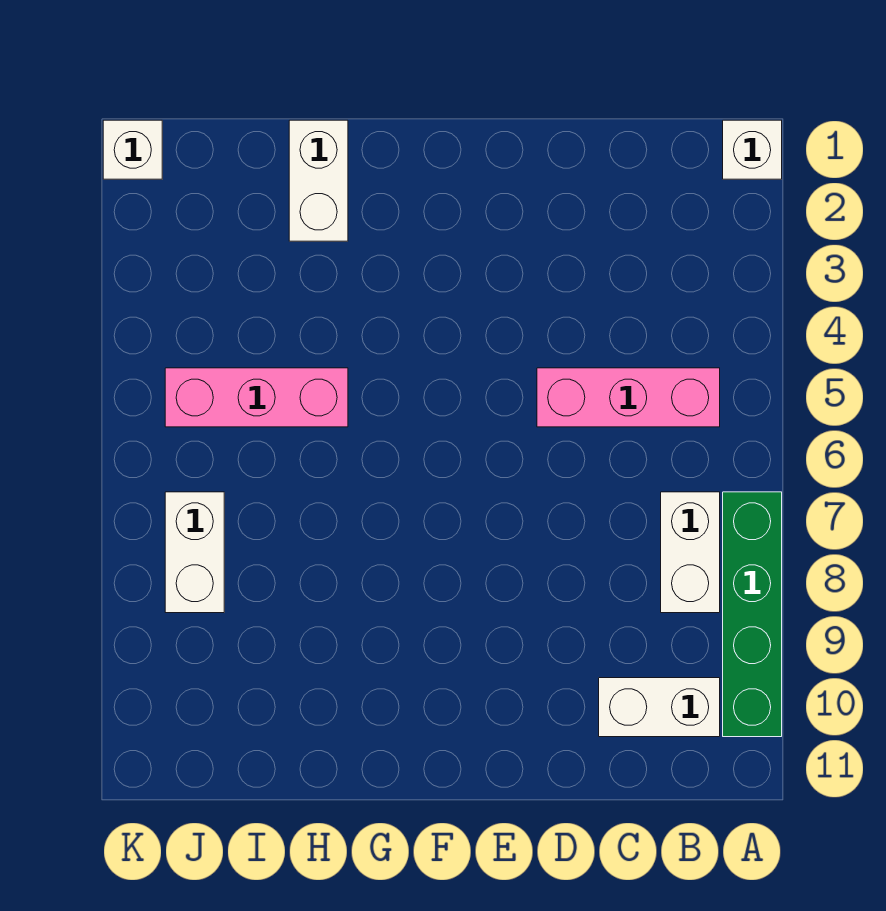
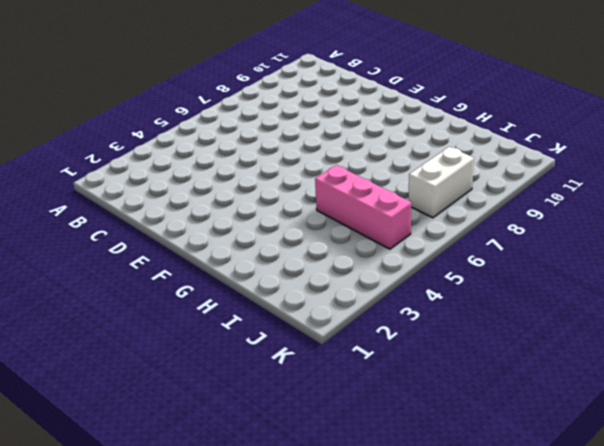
none -> white 1x1 brick [723,120,782,179]
none -> green 1x4 brick [723,492,782,737]

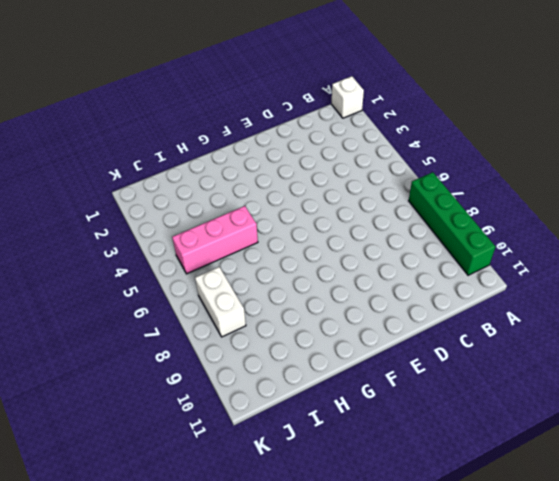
none -> pink 1x3 brick [537,368,720,427]
none -> white 1x2 brick [661,492,720,613]

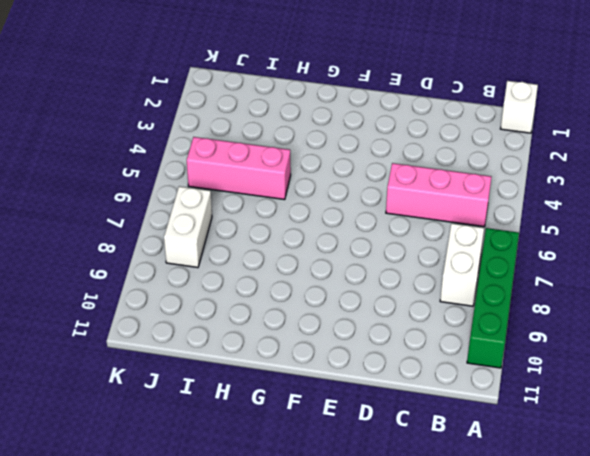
none -> white 1x2 brick [599,678,720,737]
none -> white 1x2 brick [289,120,348,241]

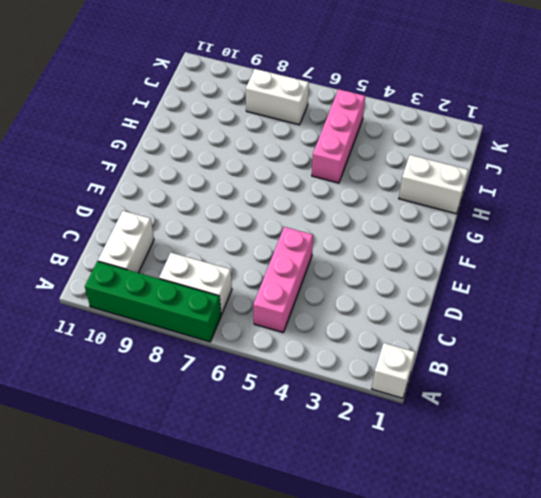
none -> white 1x1 brick [103,120,162,179]

